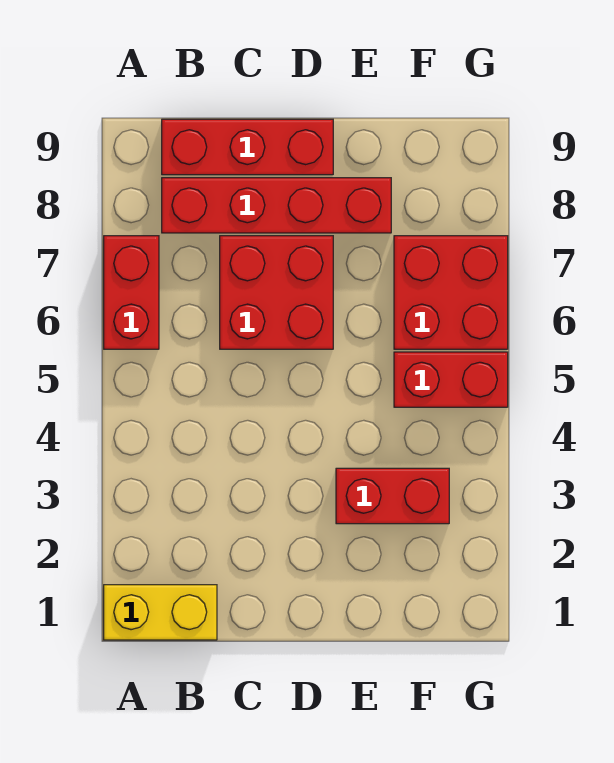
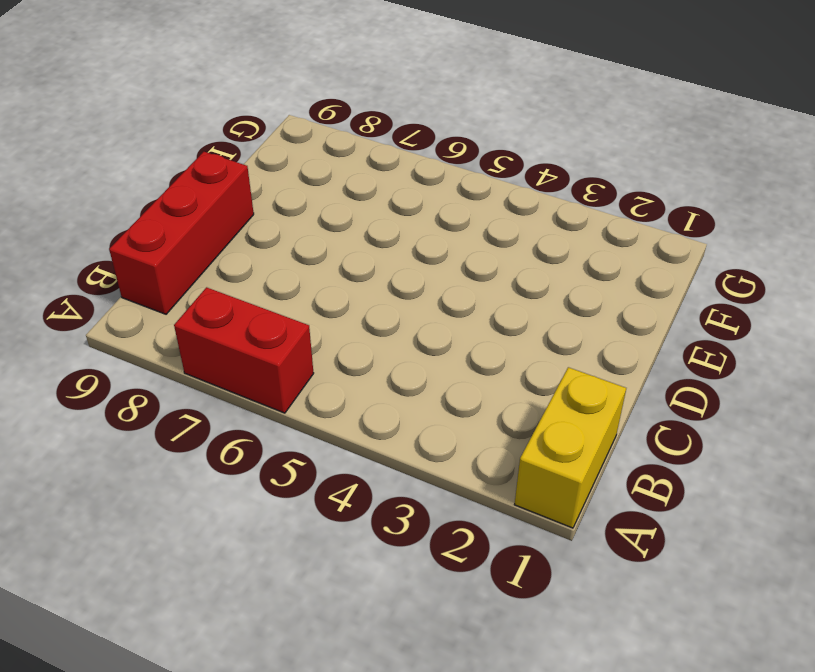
none -> red 1x4 brick [162,178,391,233]
none -> red 2x2 brick [220,236,333,349]

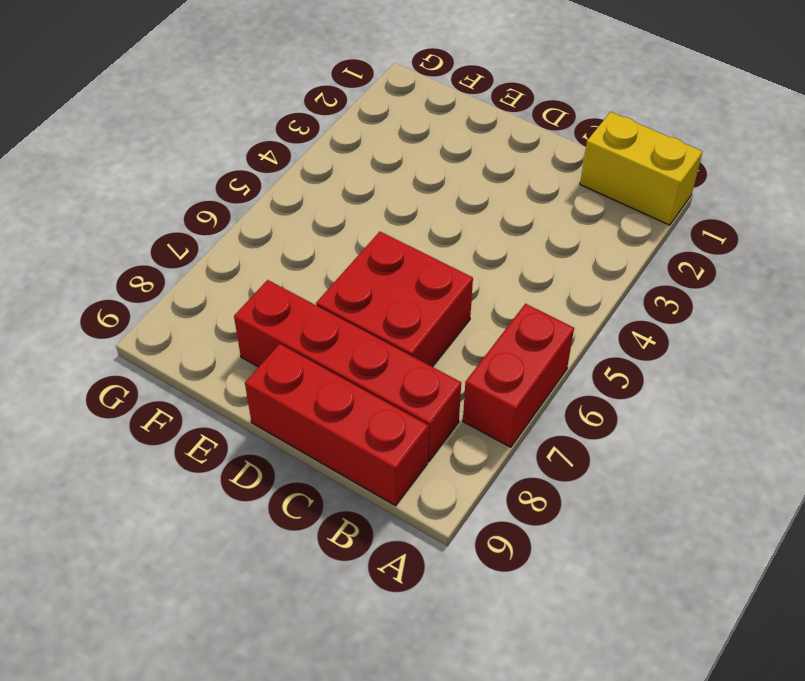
none -> red 1x2 brick [336,468,449,524]
none -> red 1x2 brick [394,352,508,407]

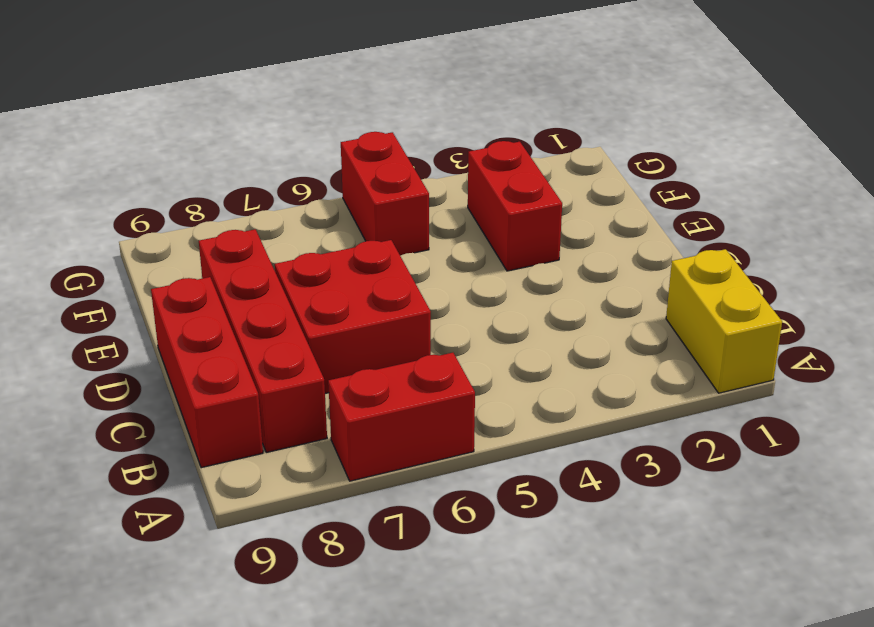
none -> red 2x2 brick [394,236,508,349]

